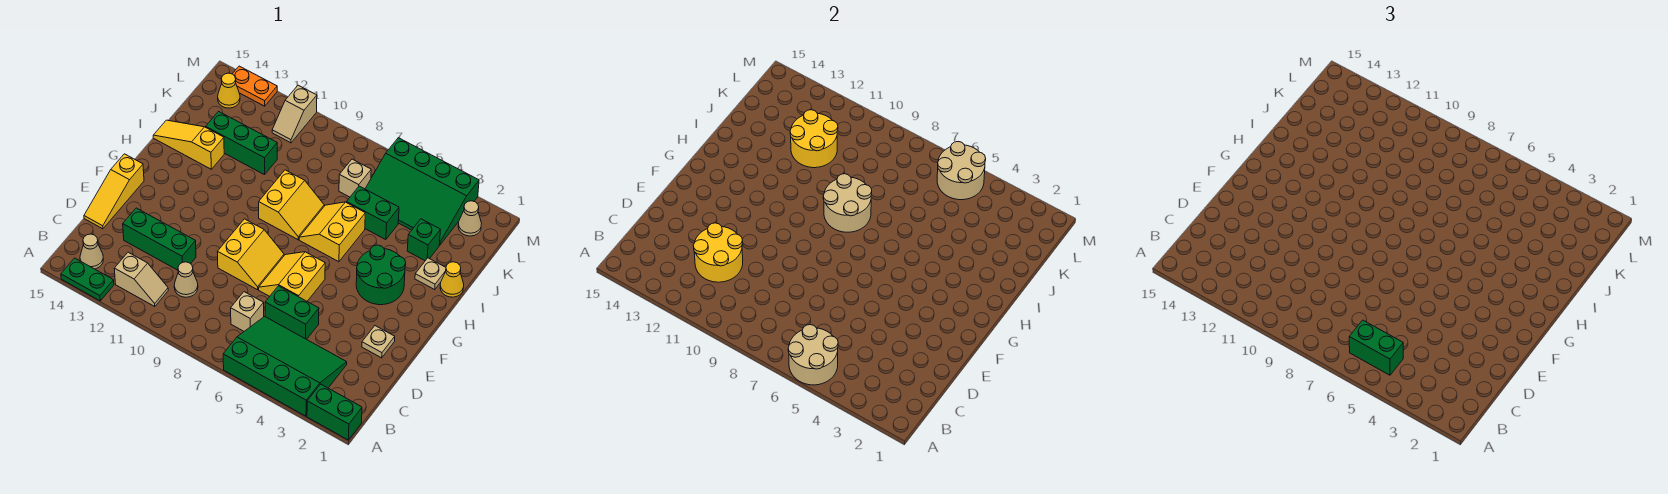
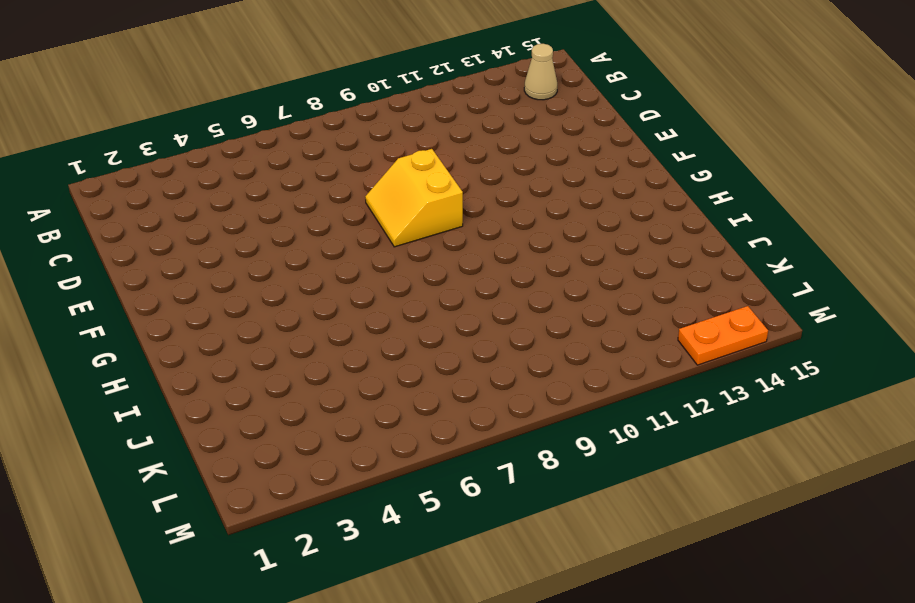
none -> green 1x2 brick [307,384,362,440]
none -> green 3x4 slope [223,316,347,416]
none -> green 1x2 plate [61,258,114,301]
none -> tan 1x2 slope [114,252,168,307]

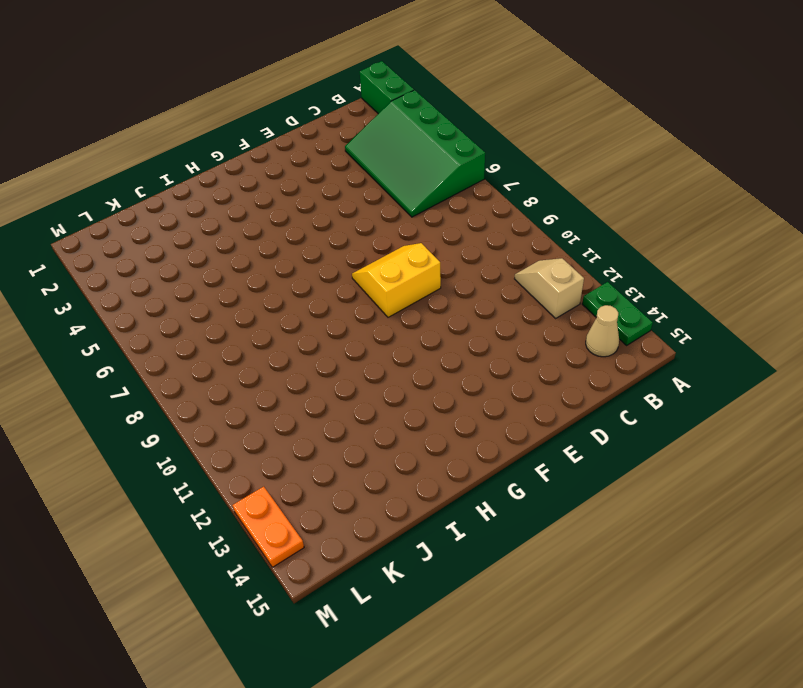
none -> tan 1x1 brick [231,292,264,331]
none -> tan 1x1 cone [174,262,198,297]
none -> green 1x2 brick [265,286,319,339]
none -> green 1x3 brick [123,208,196,270]

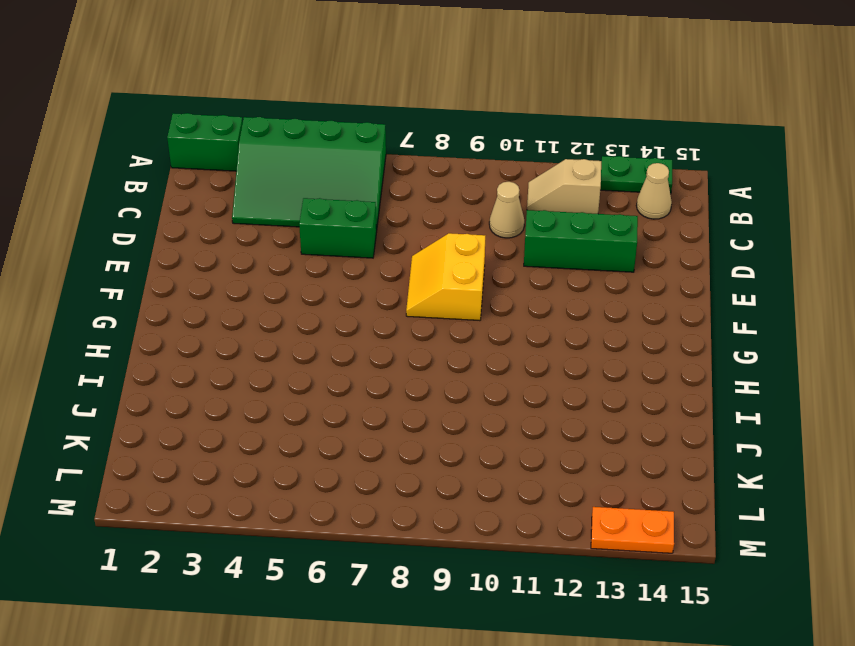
none -> tan 1x1 brick [231,292,264,331]
none -> yellow 1x3 slope [84,154,144,229]
none -> tan 1x1 plate [362,326,395,358]
none -> yellow 2x2 slope [259,252,325,301]

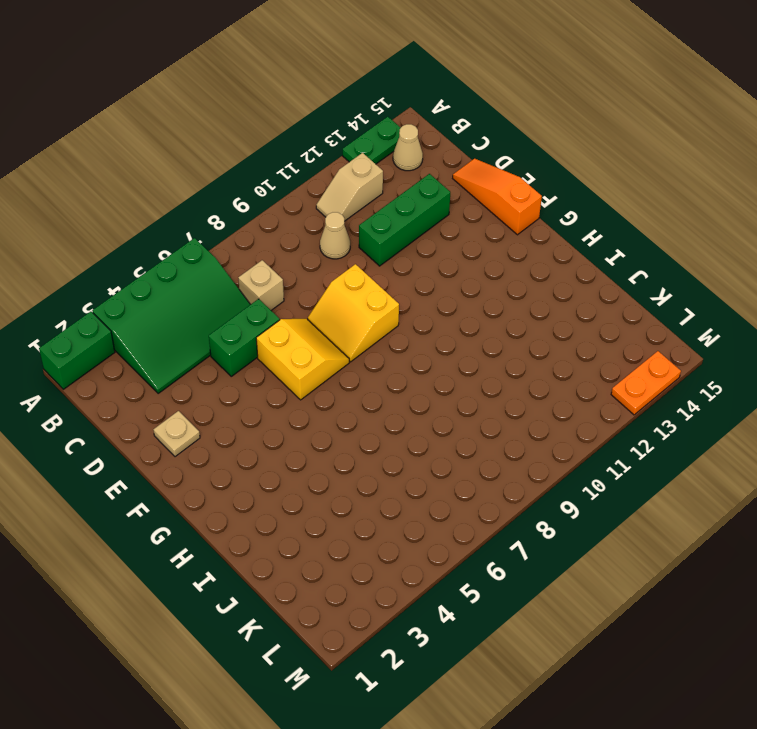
orange 1x3 slope [453,159,542,235] -> yellow 1x3 slope [84,154,144,229]
none -> green 2x2 round brick [356,245,406,305]
none -> yellow 2x2 slope [299,202,365,262]
none -> yellow 2x2 slope [259,170,324,239]
none -> yellow 1x1 cone [440,262,464,297]

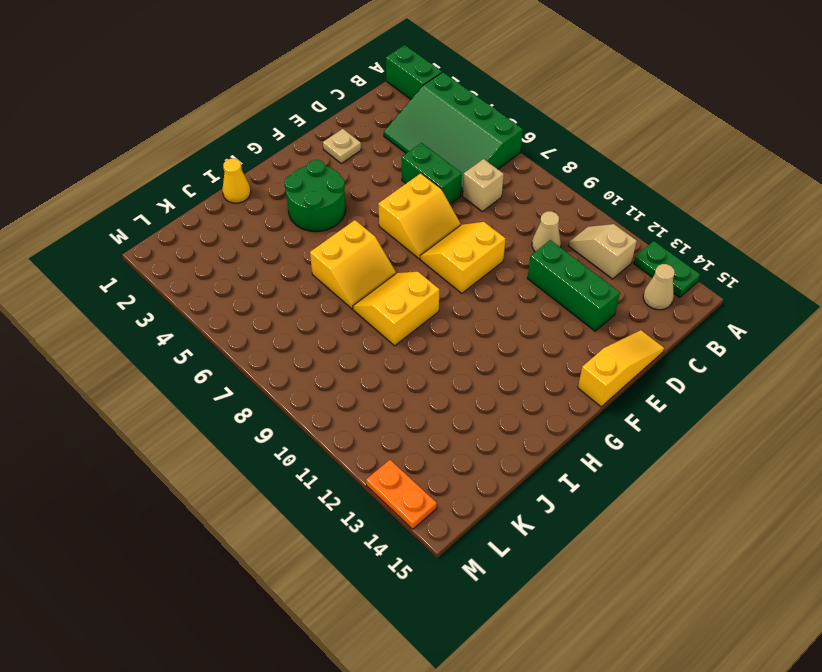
none -> tan 1x1 plate [415,258,446,289]
none -> yellow 1x3 slope [153,120,224,169]
none -> green 1x1 brick [407,219,440,261]
none -> green 1x2 brick [347,186,399,240]

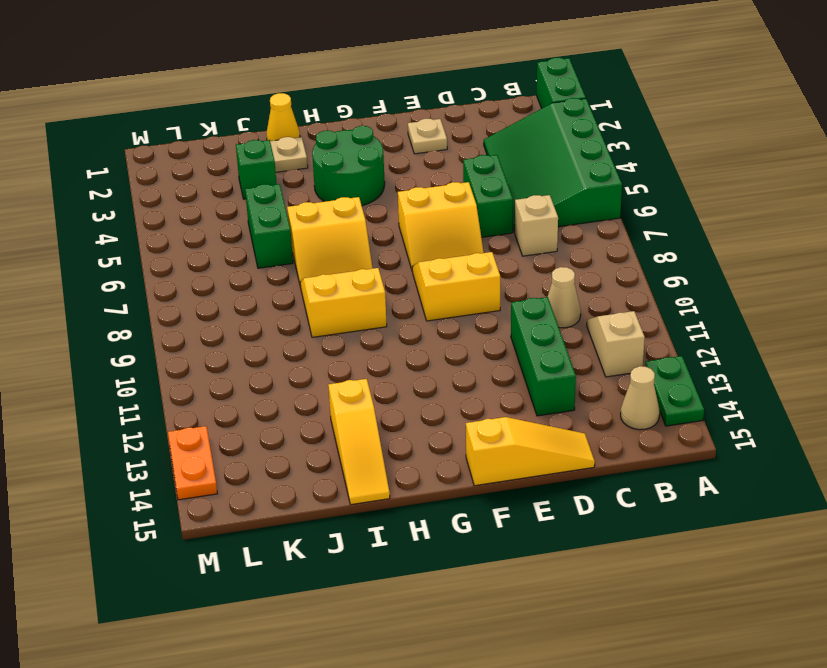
none -> green 1x3 brick [206,111,277,175]
none -> green 3x4 slope [365,138,479,245]
none -> tan 1x1 brick [339,159,371,197]
none -> tan 1x1 cone [458,201,482,236]

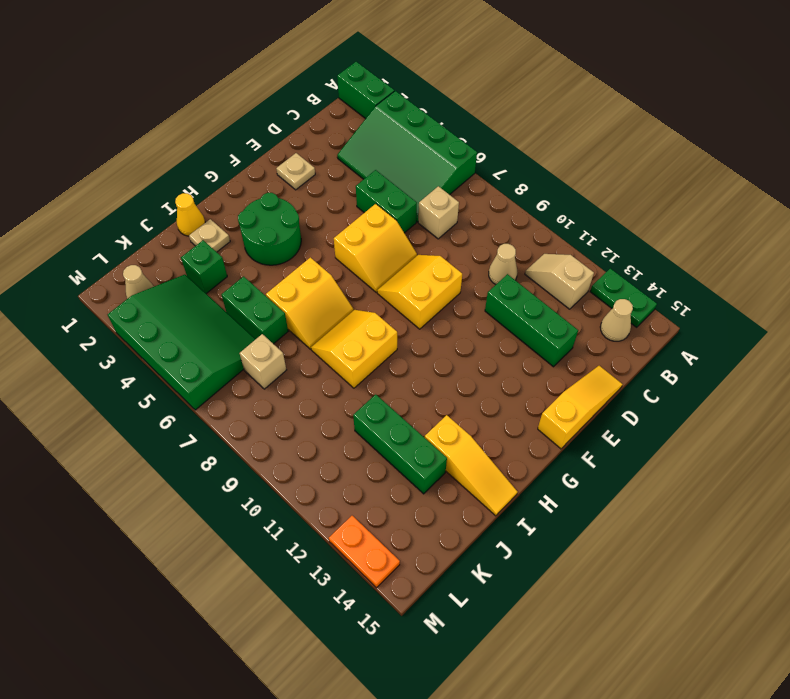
none -> tan 1x2 slope [272,85,317,143]
none -> yellow 1x1 cone [218,73,240,108]
none -> tan 2x2 round brick [788,325,838,385]
none -> yellow 2x2 round brick [693,223,743,282]

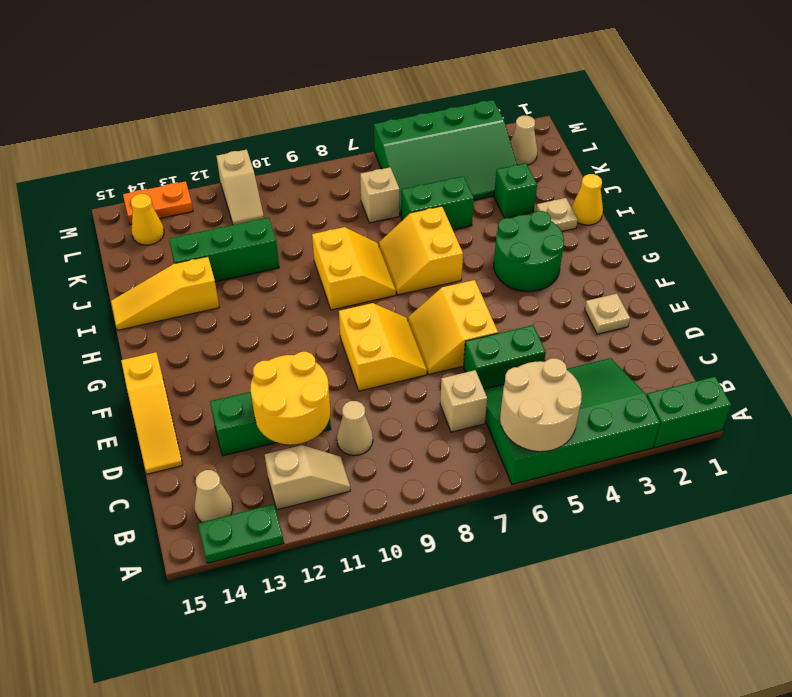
none -> tan 2x2 round brick [823,174,872,232]
none -> yellow 2x2 round brick [790,110,838,168]
none -> tan 2x2 round brick [937,142,986,200]
none -> green 1x2 brick [1349,320,1403,375]

